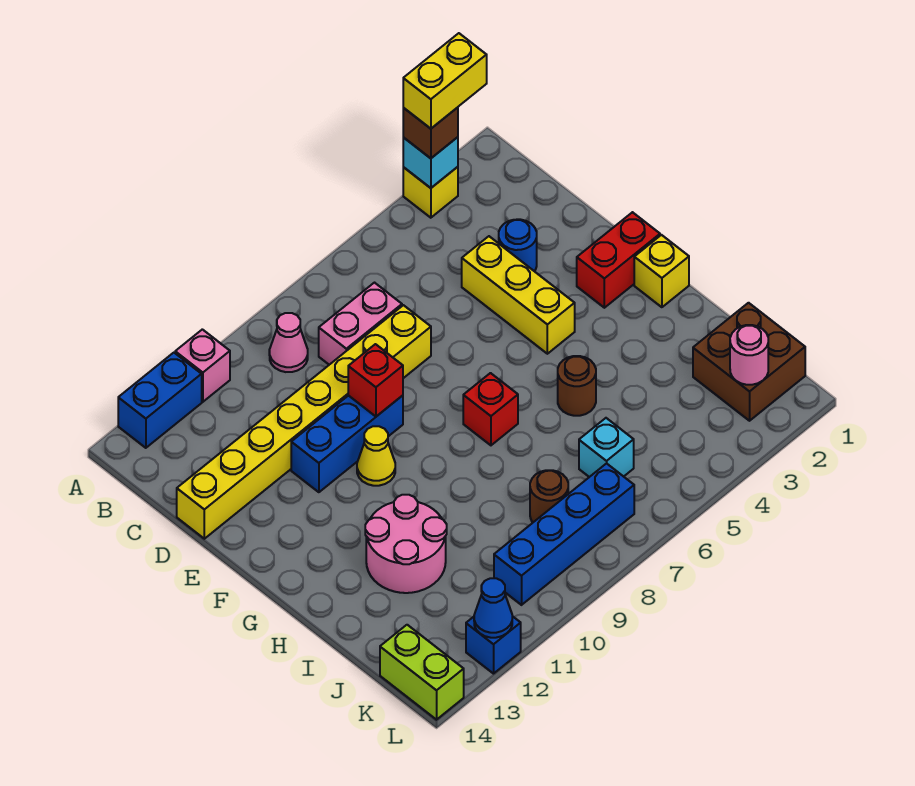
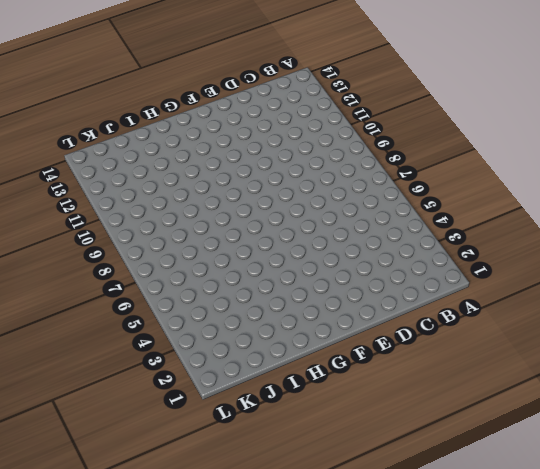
none -> yellow 1x1 brick [403,167,458,218]
none -> pink 1x1 brick [175,329,230,402]
none -> blue 1x2 brick [118,353,202,448]

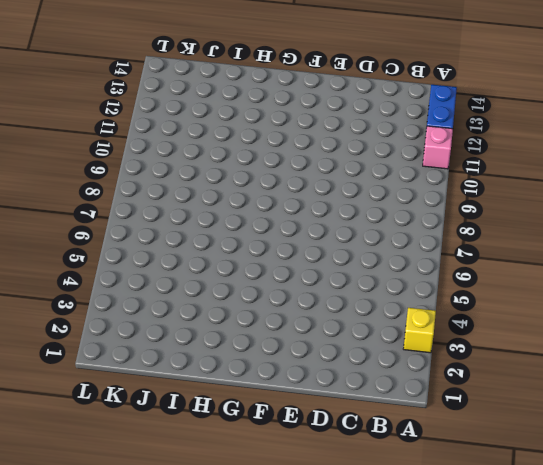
none -> pink 1x1 cone [269,313,308,372]
none -> pink 1x2 brick [319,283,402,365]
none -> blue 1x1 round brick [499,219,537,271]

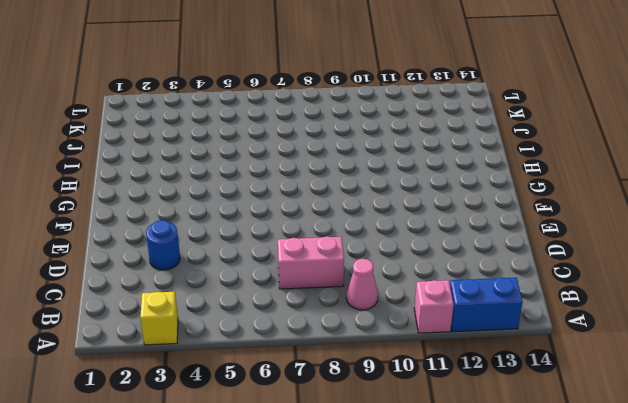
none -> yellow 1x3 brick [462,236,575,354]
none -> yellow 1x8 brick [177,305,431,539]
none -> blue 1x3 brick [291,395,403,492]

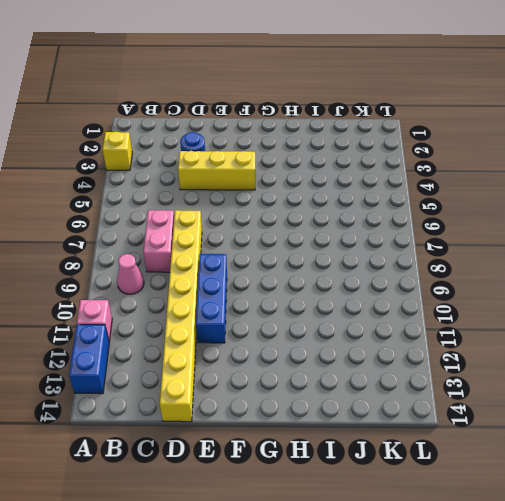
none -> red 1x2 brick [577,212,660,308]
none -> yellow 1x1 cone [357,426,395,486]
none -> yellow 1x1 brick [634,235,689,307]

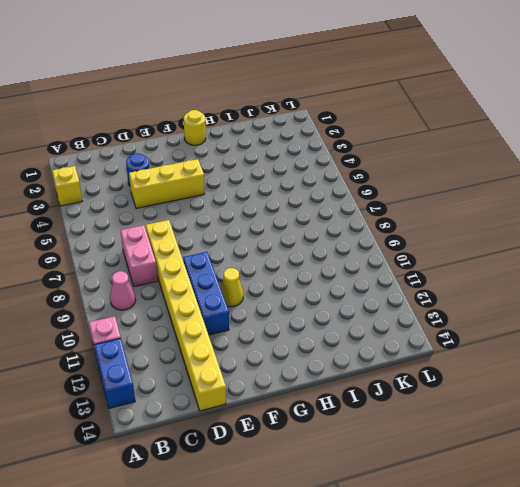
yellow 1x1 round brick [184,110,206,145] -> yellow 1x1 brick [634,235,689,307]
none -> red 1x2 brick [577,212,660,308]
none -> red 1x1 brick [463,373,518,445]
none -> brown 1x1 round brick [558,356,596,416]

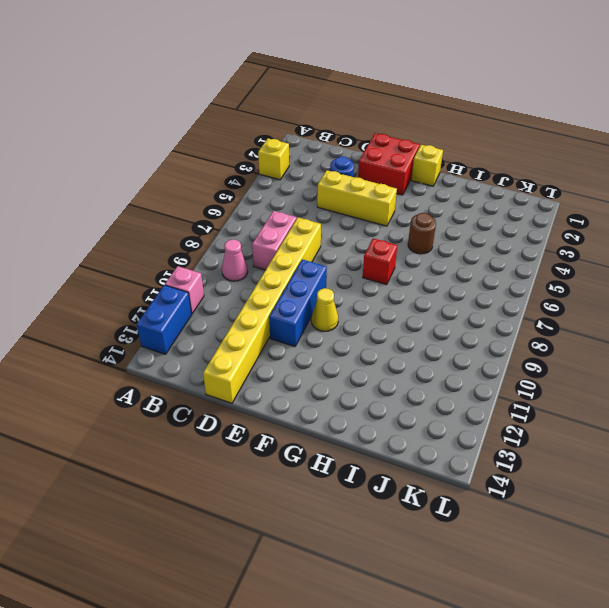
red 2x2 brick [358,133,420,195] -> red 1x2 brick [577,212,660,308]
none -> pink 2x2 round brick [365,495,447,593]
none -> brown 2x2 brick [693,303,805,421]
none -> cyan 1x1 brick [579,418,634,477]

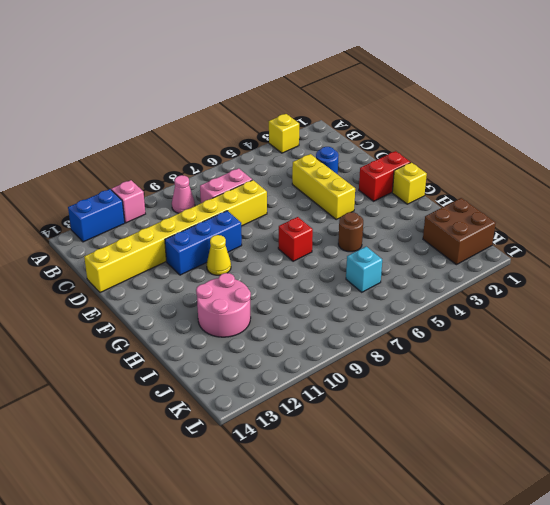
none -> brown 1x1 round brick [530,470,568,522]
none -> blue 1x4 brick [494,463,634,605]
none -> lime 1x2 brick [380,625,464,720]

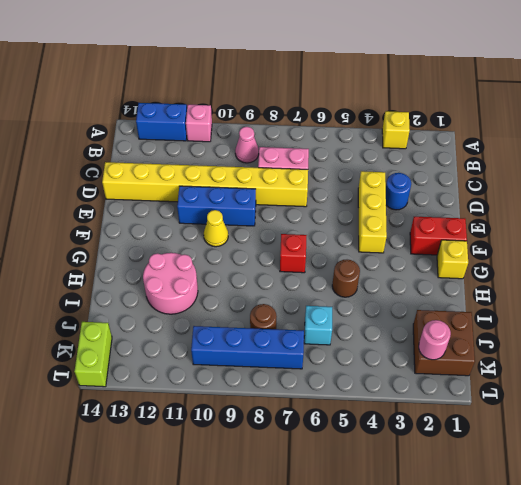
none -> blue 1x1 brick [466,616,521,674]
none -> cyan 1x1 brick [403,137,458,188]
none -> red 1x1 brick [348,344,403,416]

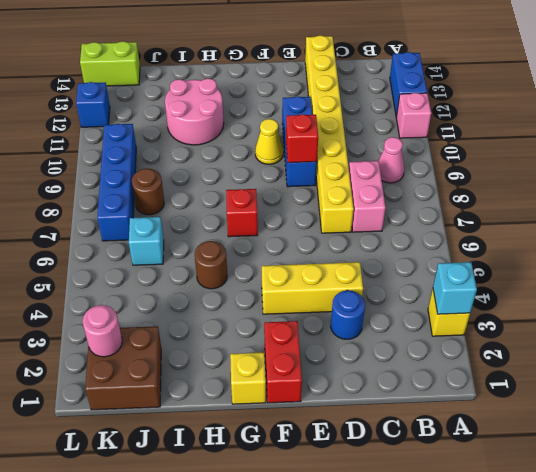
none -> blue 1x1 cone [474,578,512,638]
none -> brown 1x1 brick [403,107,458,158]
none -> yellow 1x2 brick [403,33,487,129]

